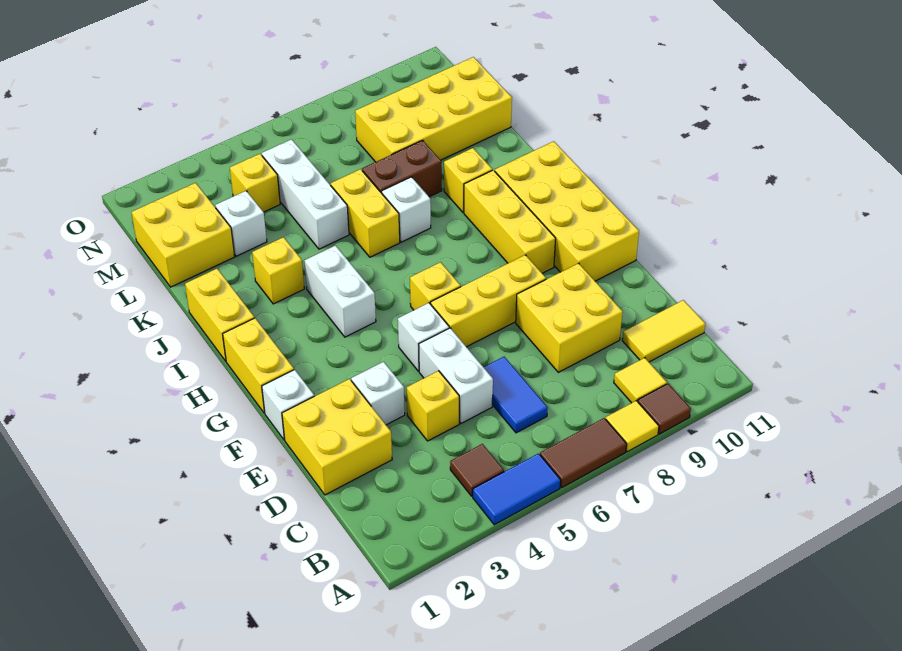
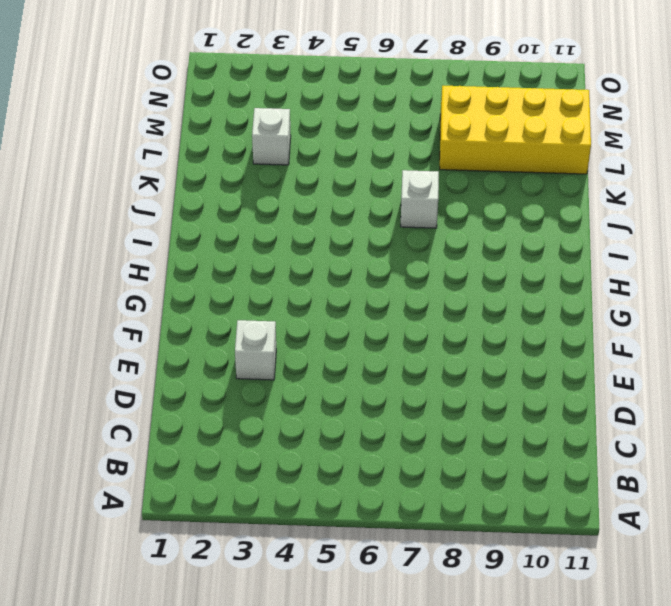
none -> blue 1x2 tile [473,453,561,525]
none -> brown 1x2 tile [540,418,627,487]
none -> yellow 1x1 tile [606,401,659,452]
none -> brown 1x1 tile [638,384,691,434]

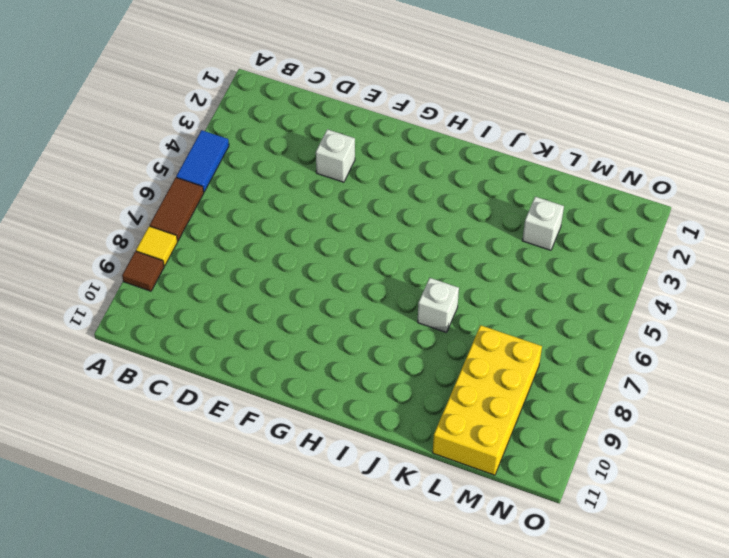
none -> brown 1x1 tile [450,444,504,496]
none -> yellow 1x1 tile [614,358,667,403]
none -> blue 1x2 tile [484,357,548,433]
none -> yellow 1x2 tile [622,300,705,362]

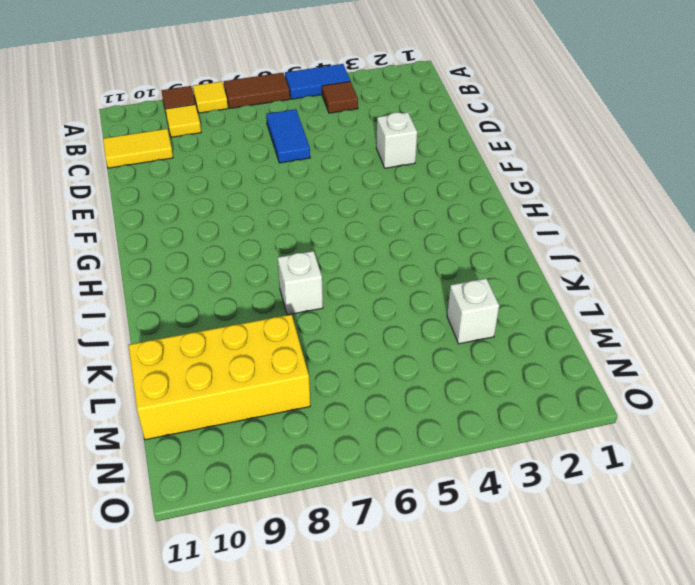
none -> yellow 2x2 brick [282,379,392,495]
none -> yellow 1x1 brick [407,371,459,441]
none -> white 1x2 brick [419,328,493,423]
none -> yellow 2x2 brick [516,263,623,372]

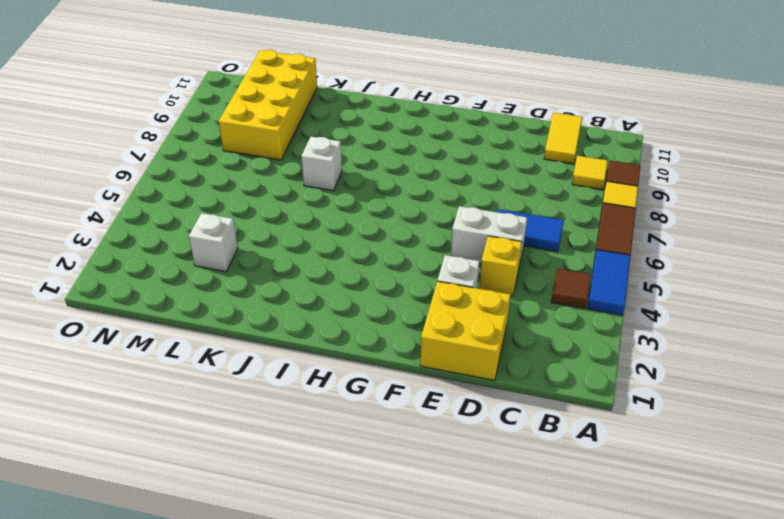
none -> yellow 2x2 brick [516,263,623,372]
none -> white 1x1 brick [262,370,314,440]
none -> white 1x1 brick [398,303,449,371]
none -> yellow 1x3 brick [431,255,546,347]

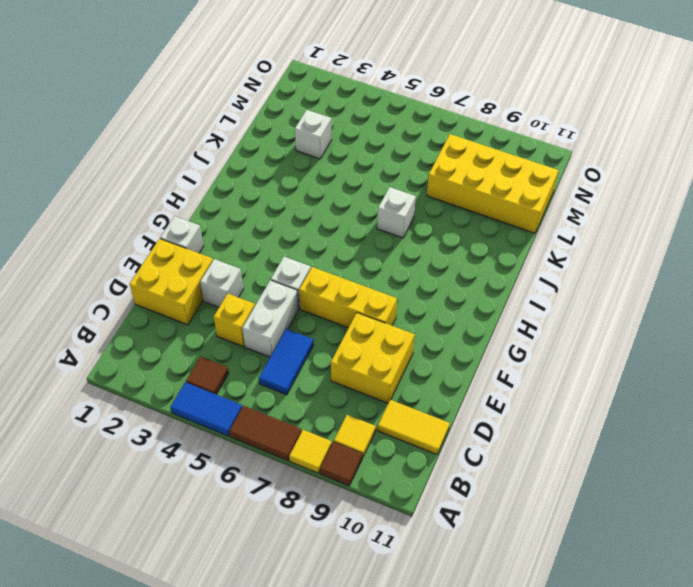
none -> yellow 2x4 brick [495,141,639,281]
none -> yellow 1x2 brick [223,318,294,413]
none -> yellow 1x1 brick [410,262,461,310]
none -> yellow 1x3 brick [464,170,556,273]

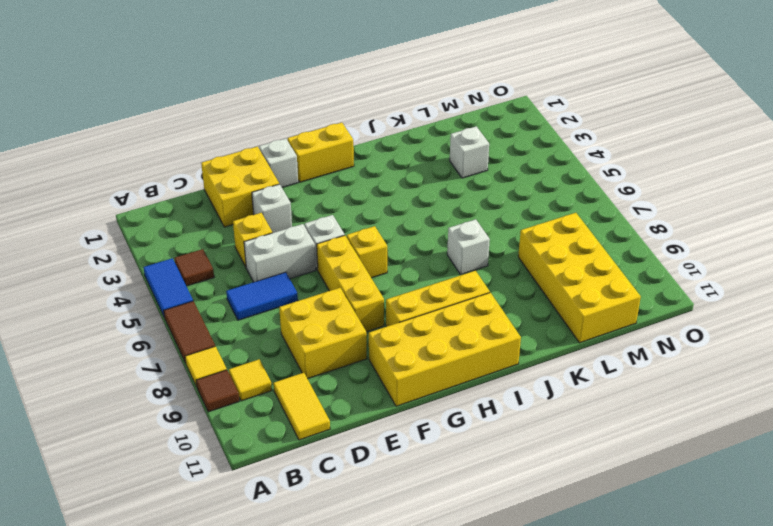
none -> white 1x2 brick [304,246,376,337]
none -> yellow 1x2 brick [185,269,254,361]
none -> yellow 1x1 brick [252,237,304,304]
none -> yellow 1x2 brick [331,169,400,257]

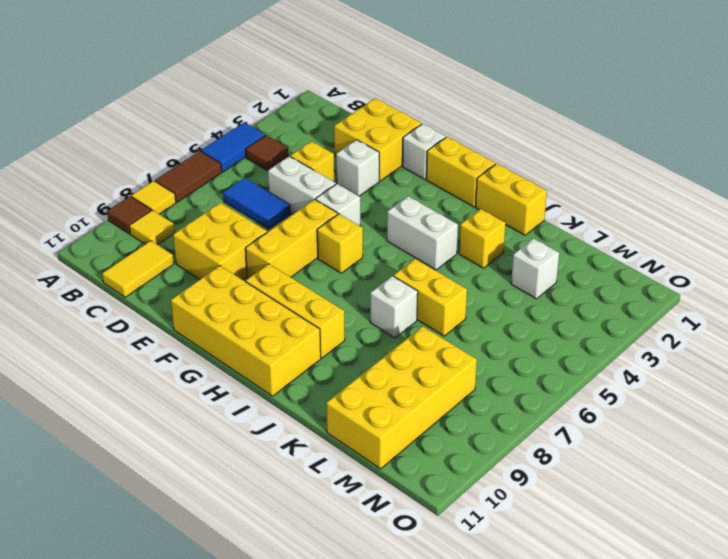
none -> yellow 1x1 brick [444,148,492,212]
none -> white 1x3 brick [262,139,349,249]
none -> brown 1x2 brick [362,140,442,197]
none -> yellow 2x2 brick [131,183,235,287]

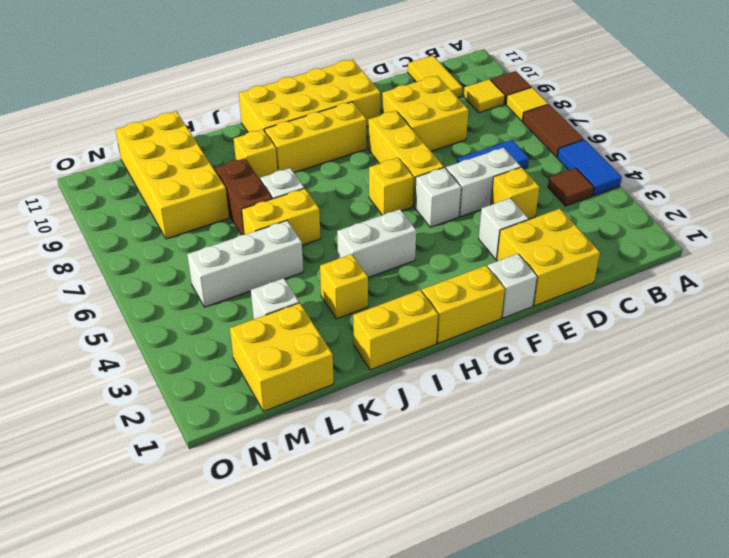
none -> yellow 1x1 brick [230,154,280,212]

